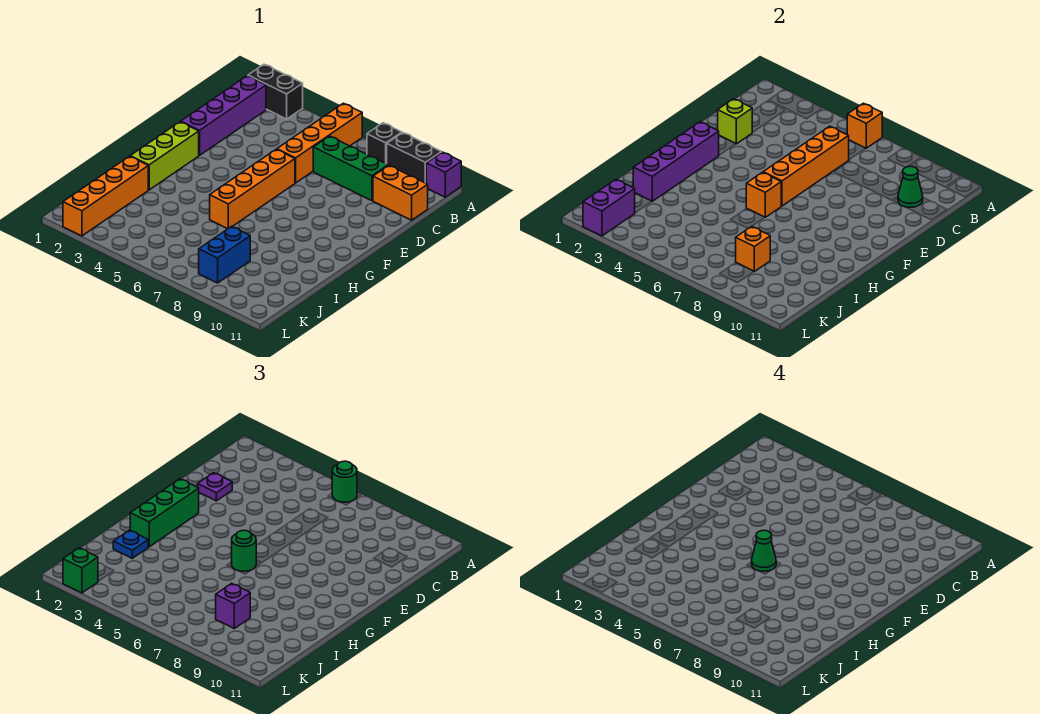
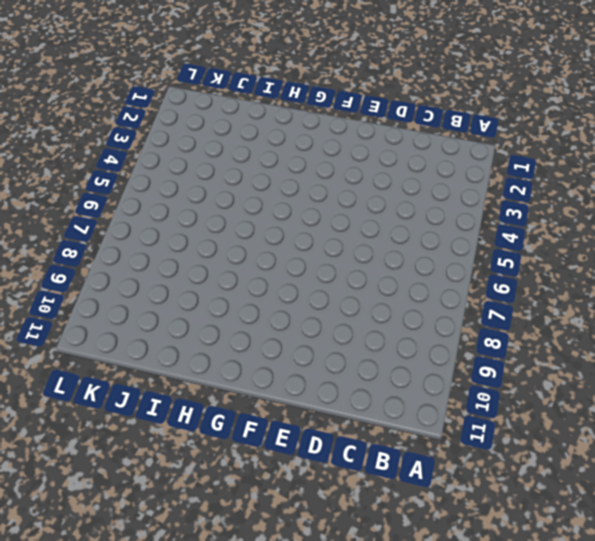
none -> black 1x2 brick [248,64,303,119]
none -> orange 1x4 brick [277,103,362,183]
none -> black 1x1 brick [367,123,402,164]

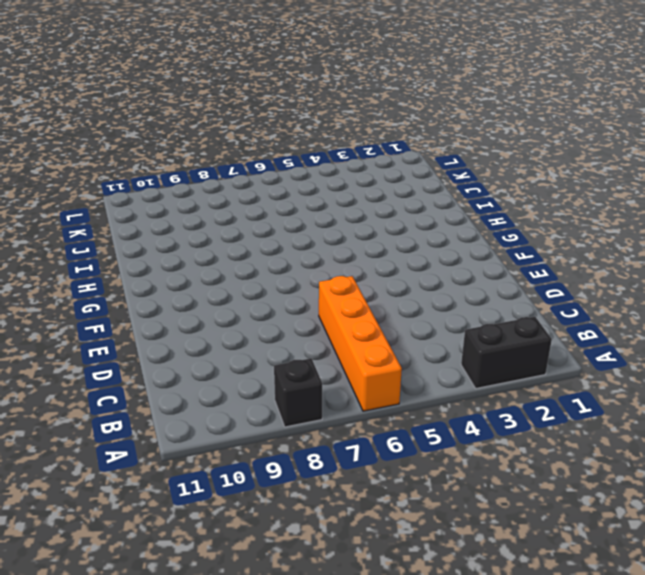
none -> black 1x2 brick [387,133,441,183]
none -> purple 1x1 brick [426,152,461,197]
none -> purple 1x4 brick [181,76,266,155]

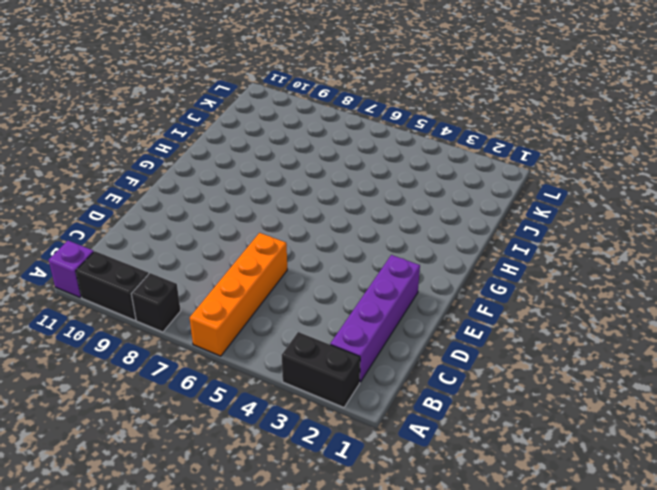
none -> green 1x3 brick [313,136,388,201]
none -> orange 1x2 brick [373,166,428,220]
none -> orange 1x4 brick [210,149,295,229]

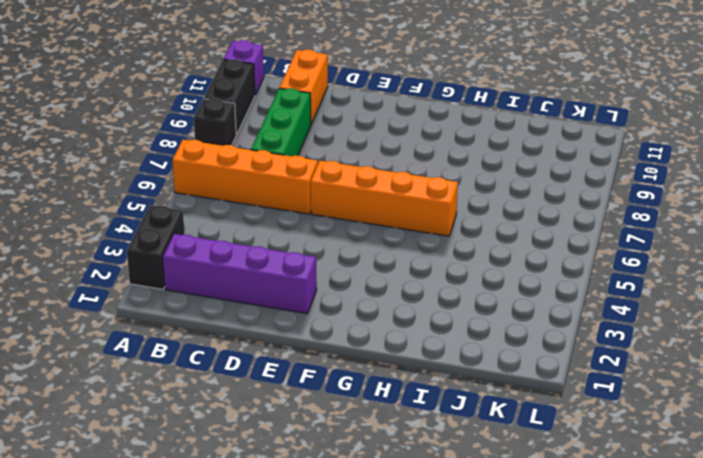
none -> lime 1x3 brick [130,122,199,190]
none -> orange 1x4 brick [63,156,148,236]
none -> blue 1x2 brick [199,226,250,283]

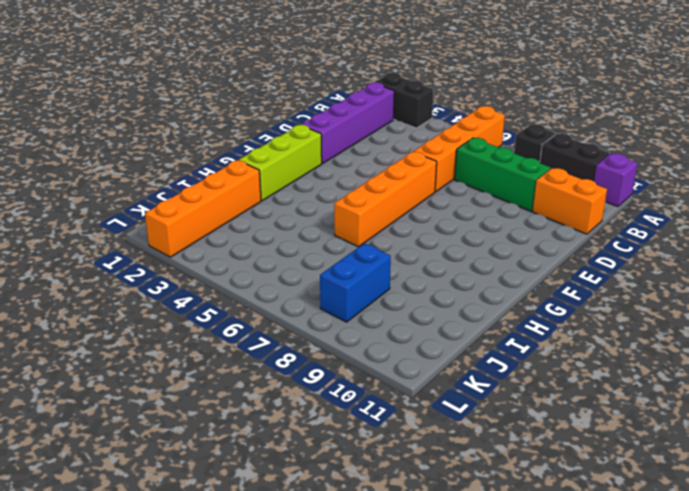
none -> orange 1x1 brick [847,103,882,148]
none -> orange 1x4 brick [763,126,849,206]
none -> green 1x1 cone [898,166,923,207]

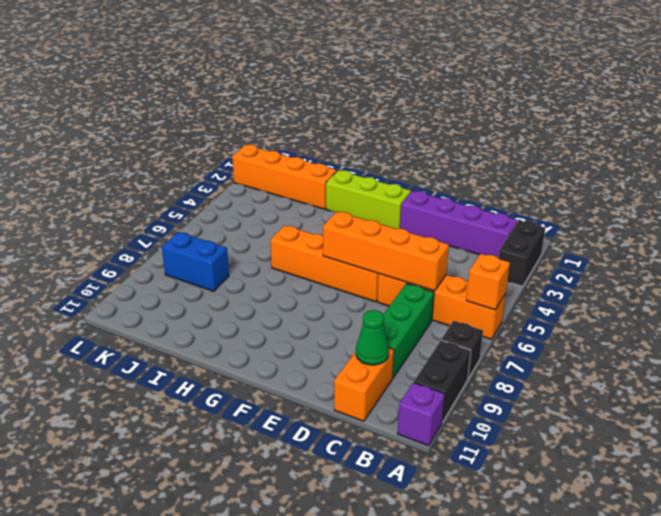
none -> lime 1x1 brick [718,99,752,144]
none -> purple 1x4 brick [633,122,719,201]
none -> orange 1x1 brick [746,172,781,217]

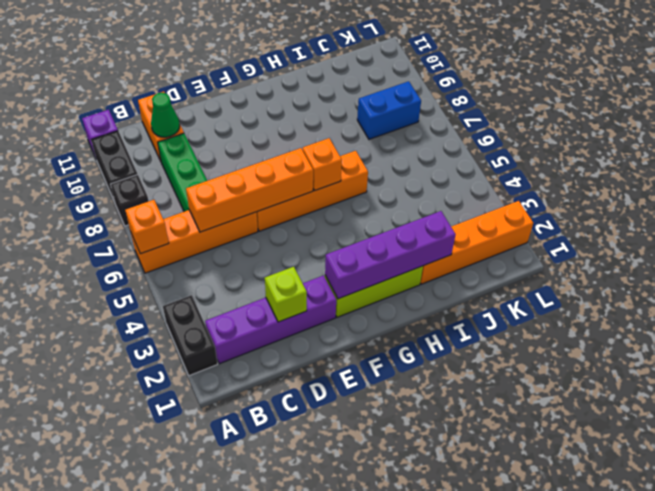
none -> orange 1x1 brick [736,226,770,271]
none -> purple 1x2 brick [583,179,635,236]
none -> green 1x1 round brick [332,461,357,502]

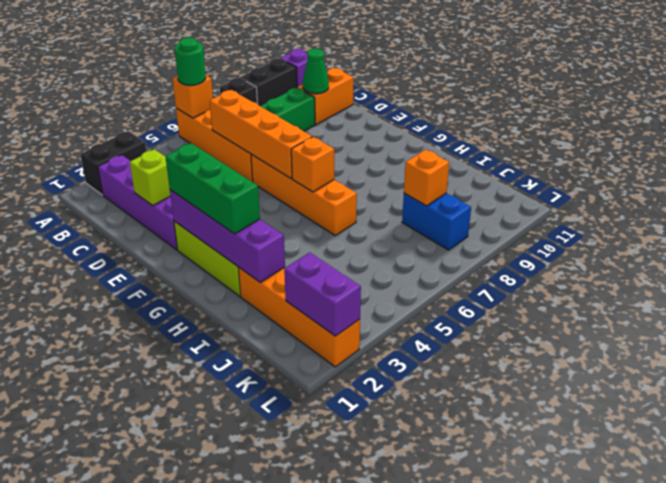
none -> purple 1x1 plate [198,473,232,501]
none -> green 1x1 round brick [232,530,256,571]
none -> blue 1x1 plate [113,530,148,558]

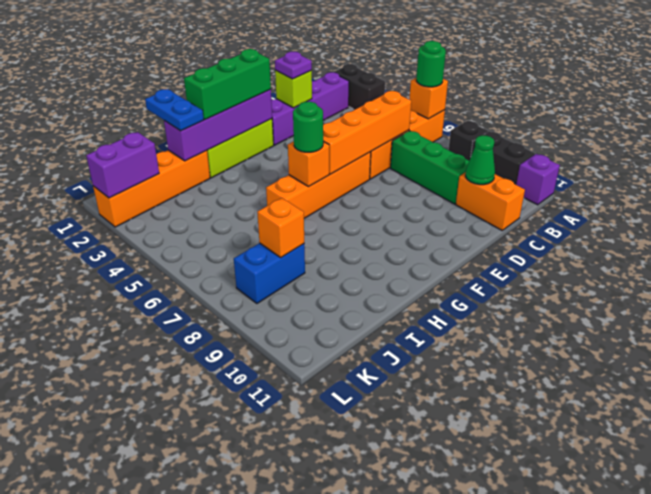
blue 1x2 plate [145,89,204,131] -> blue 1x1 plate [113,530,148,558]
none -> purple 1x1 brick [216,583,250,628]
none -> green 1x1 brick [63,548,98,593]
none -> green 1x1 cone [752,530,776,571]

